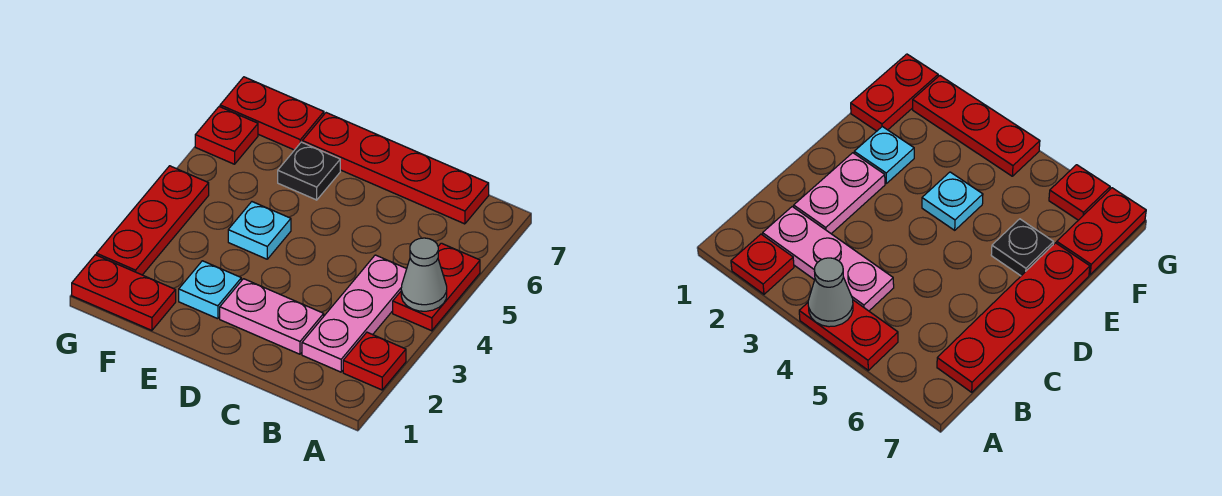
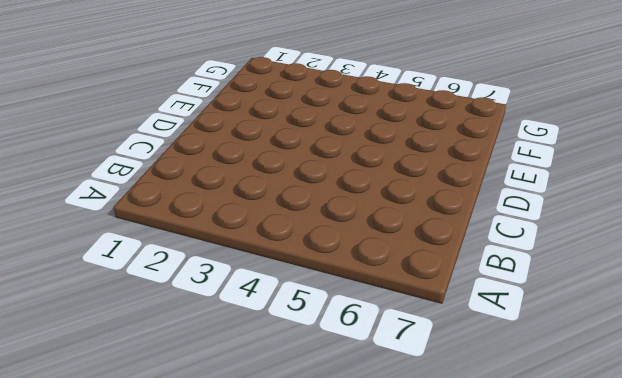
none -> red 1x1 plate [343,332,406,390]
none -> red 1x2 plate [393,243,480,331]
none -> pink 1x3 plate [302,255,406,372]

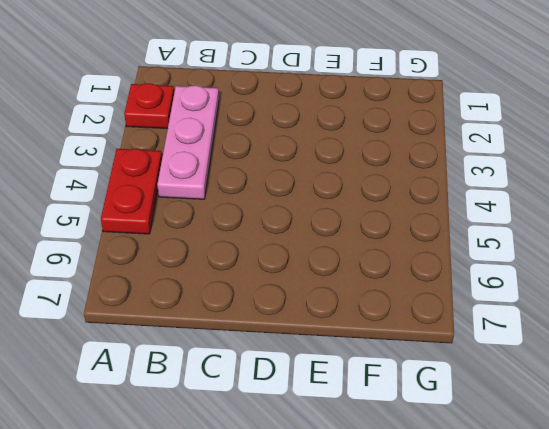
none -> red 1x4 plate [302,113,489,224]
none -> pink 1x2 plate [220,279,324,354]
none -> cyan 1x1 plate [179,261,241,319]

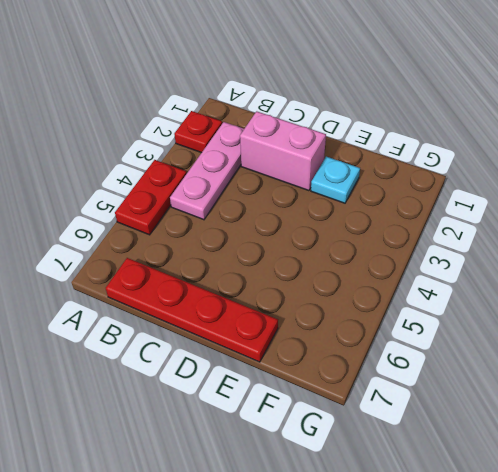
pink 1x2 brick [240,111,326,191] -> pink 1x2 plate [220,279,324,354]
none -> cyan 1x1 plate [228,202,291,259]
none -> black 1x1 plate [278,142,340,200]
none -> red 1x2 plate [72,255,176,330]

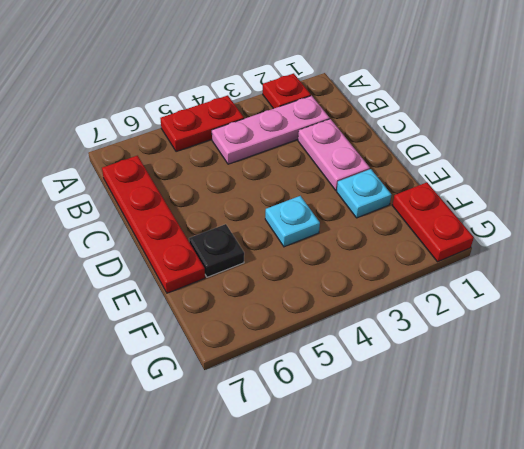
none -> red 1x2 plate [220,77,324,150]
none -> red 1x3 plate [96,166,209,275]
none -> red 1x1 plate [195,107,258,164]

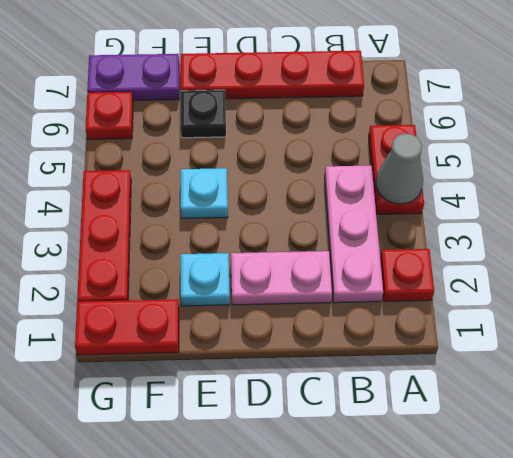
purple 1x2 plate [87,54,179,101] -> red 1x2 plate [220,77,324,150]

